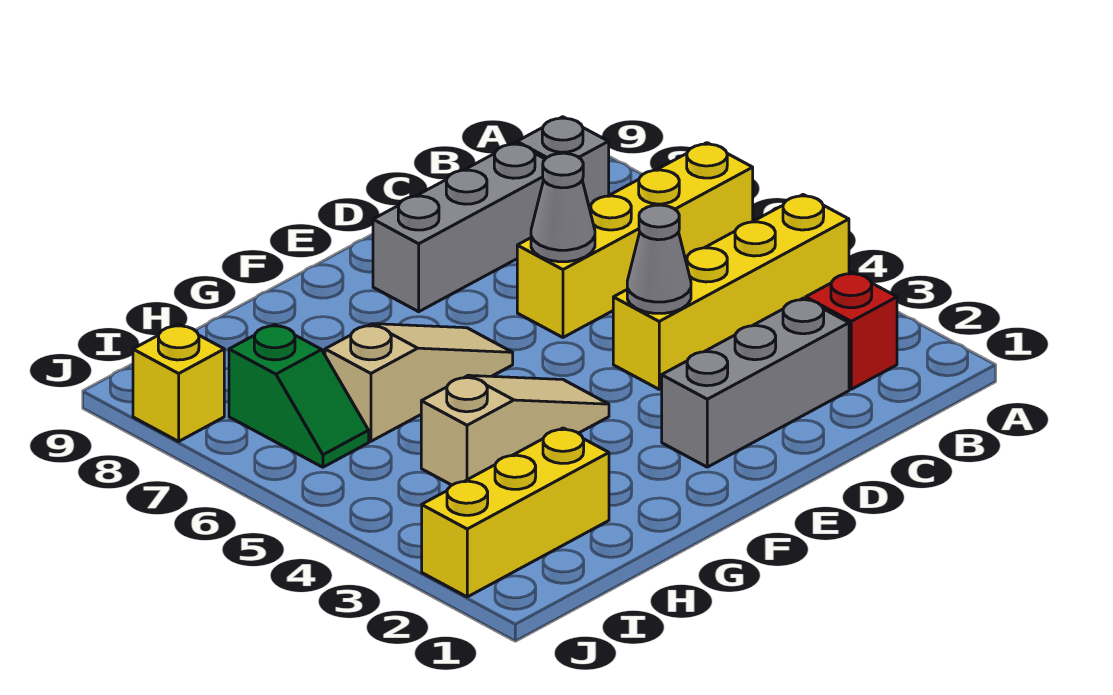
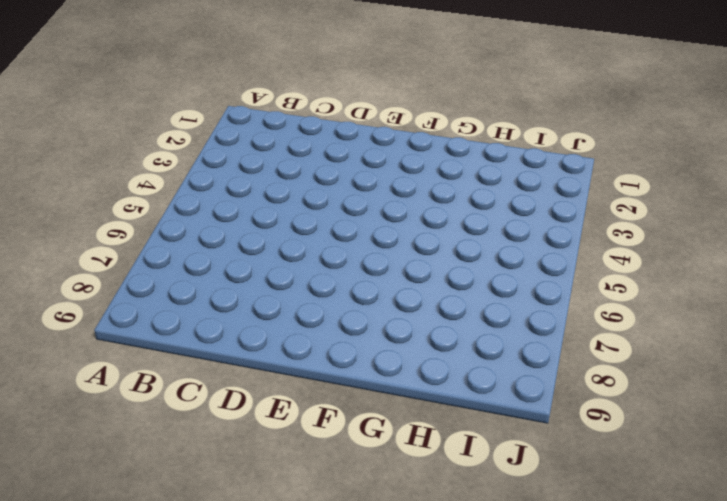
none -> yellow 1x4 brick [613,195,849,389]
none -> yellow 1x4 brick [517,143,753,337]
none -> red 1x1 brick [806,272,897,389]

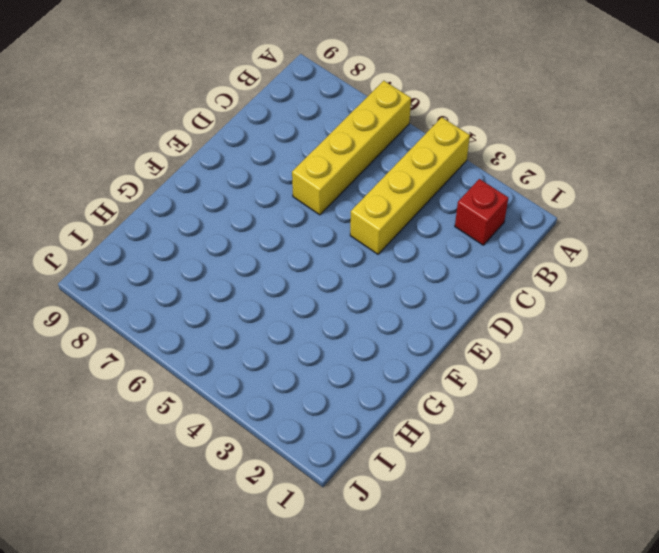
none -> grey 1x1 brick [517,117,609,206]
none -> grey 1x3 brick [662,298,849,467]
none -> grey 1x3 brick [373,143,545,312]

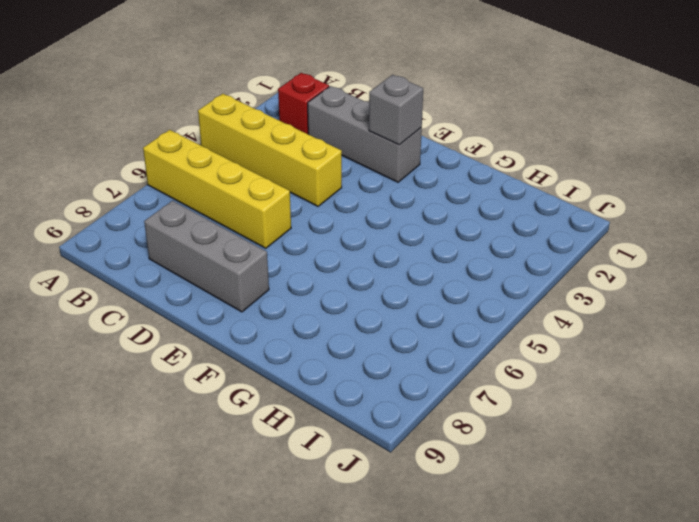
grey 1x1 brick [369,75,423,145] -> grey 1x1 brick moved to [517,117,609,206]
none -> tan 1x3 slope [421,375,609,485]
none -> tan 1x3 slope [325,324,513,441]
none -> yellow 1x3 brick [422,428,609,597]

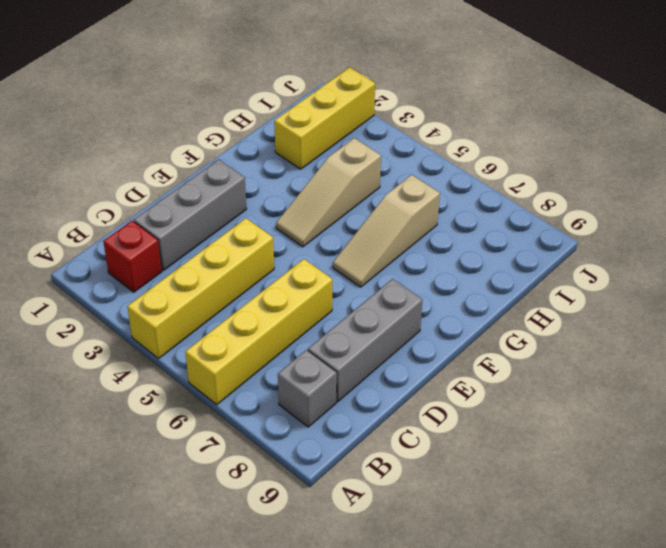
none -> green 1x2 slope [229,324,369,467]
none -> yellow 1x1 brick [133,324,224,441]
none -> grey 1x1 cone [627,205,691,313]

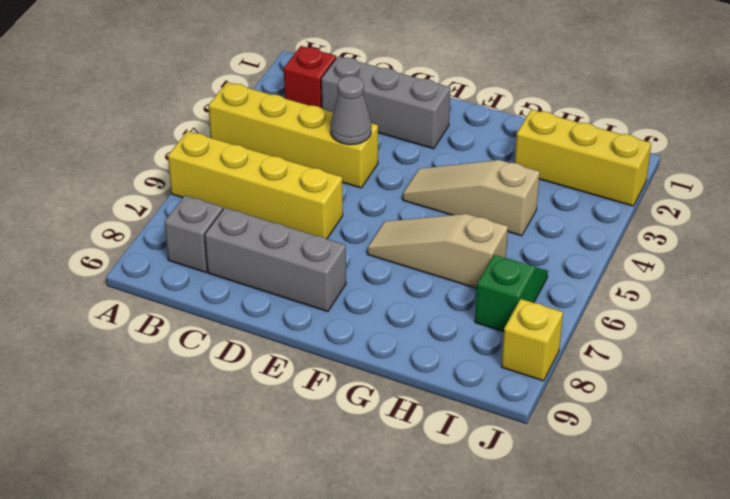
none -> grey 1x1 cone [531,153,595,262]

